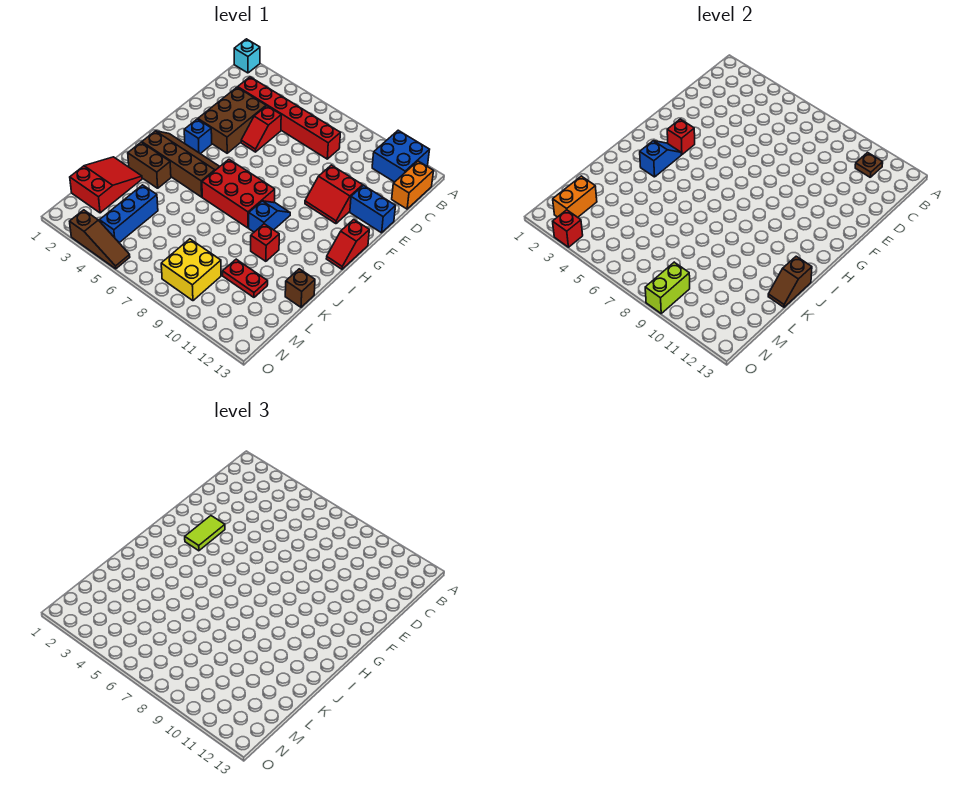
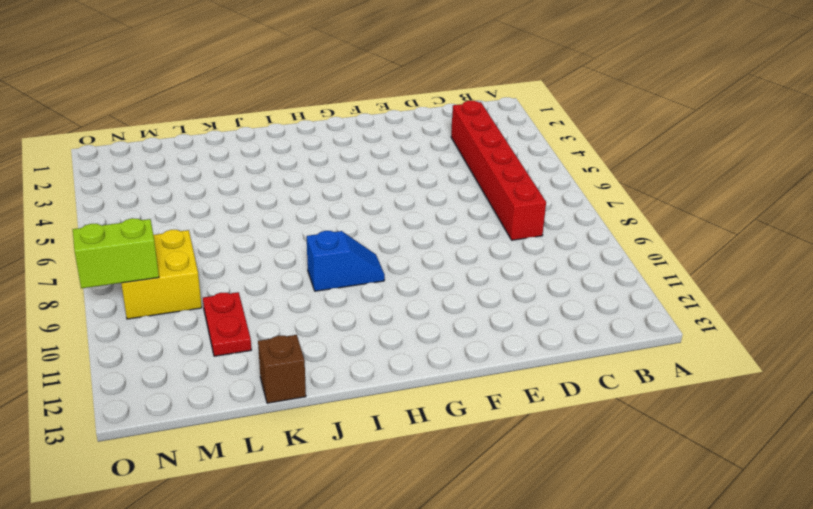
none -> cyan 1x1 brick [234,39,260,73]
none -> blue 2x2 brick [372,130,430,182]
none -> orange 1x2 brick [392,161,433,209]

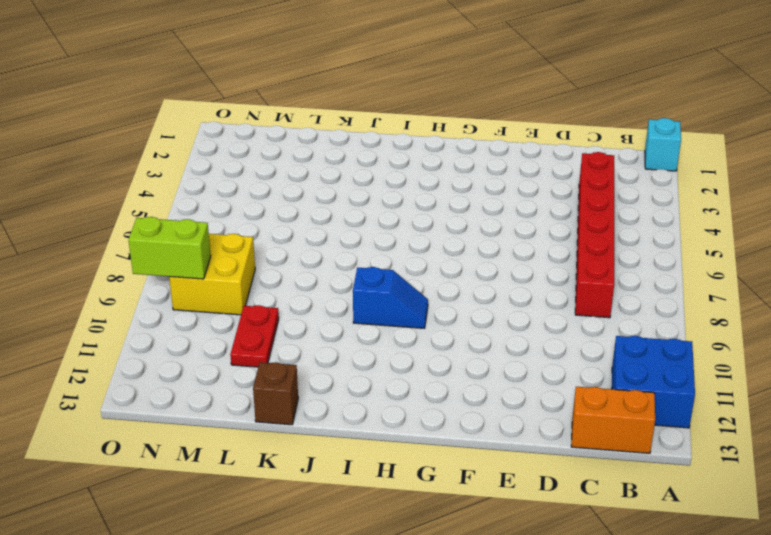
none -> brown 2x3 brick [198,87,266,153]
none -> red 1x2 slope [241,106,281,152]
none -> red 2x2 slope [305,165,363,224]

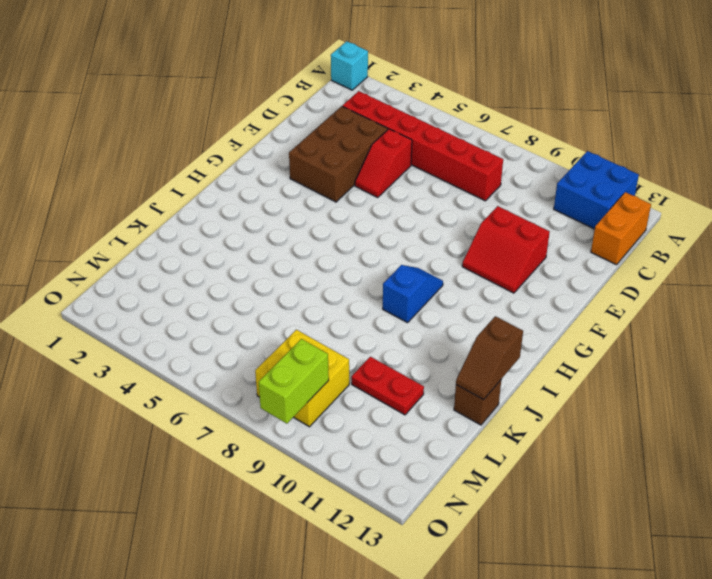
none -> blue 1x2 brick [350,185,395,233]
none -> blue 1x1 brick [184,119,212,154]
none -> red 1x2 slope [326,219,369,269]

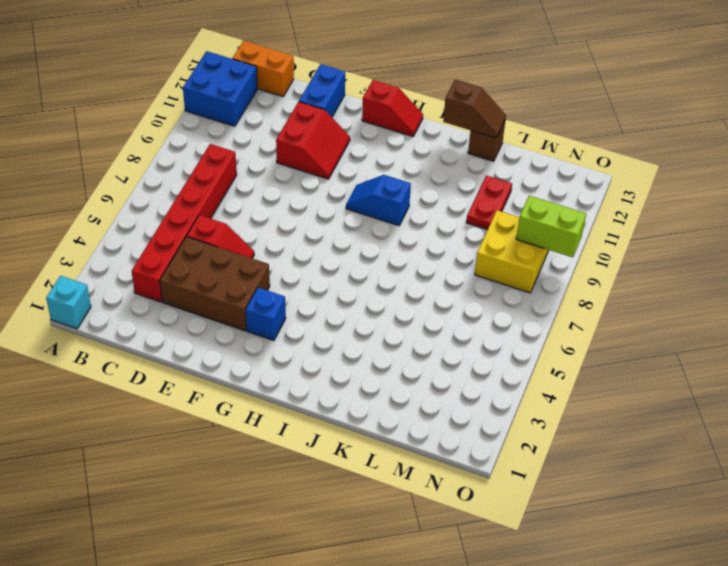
none -> brown 2x4 slope [142,131,220,197]
none -> red 2x3 brick [202,159,275,228]
none -> brown 1x2 brick [128,142,171,188]

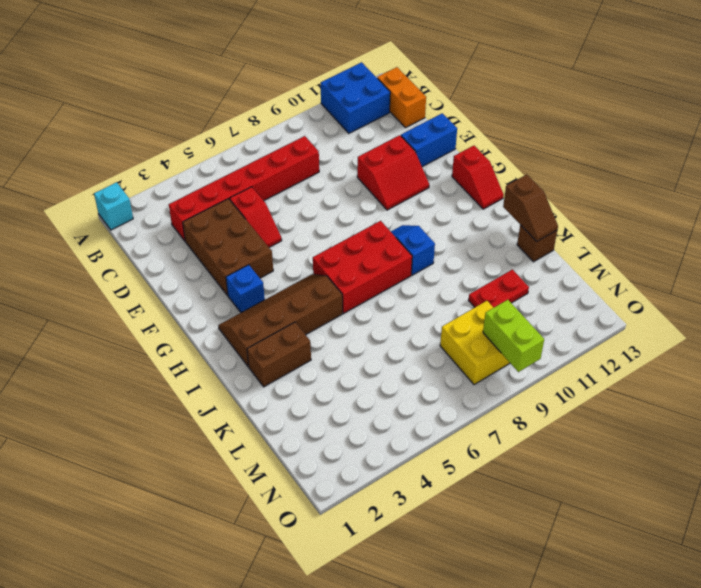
none -> red 1x1 brick [251,224,279,261]
none -> red 2x3 slope [70,157,142,213]
none -> blue 1x3 brick [100,185,158,243]

